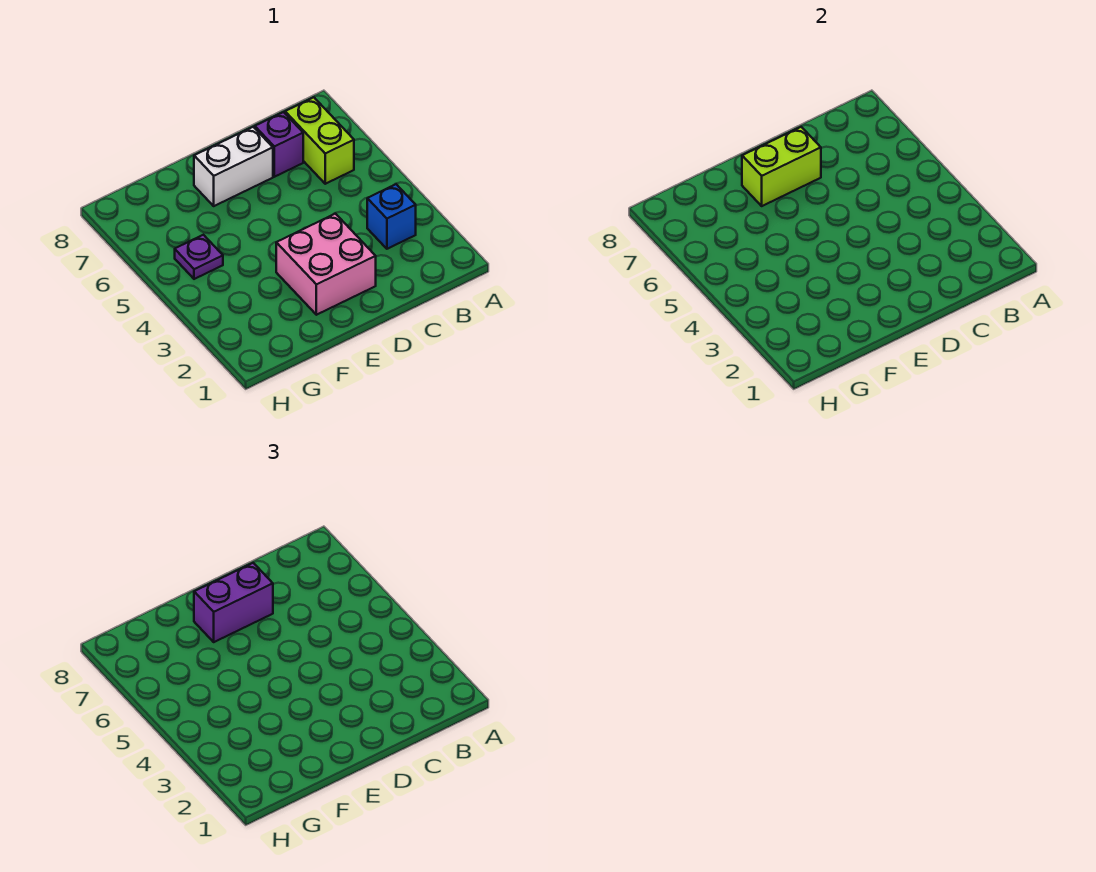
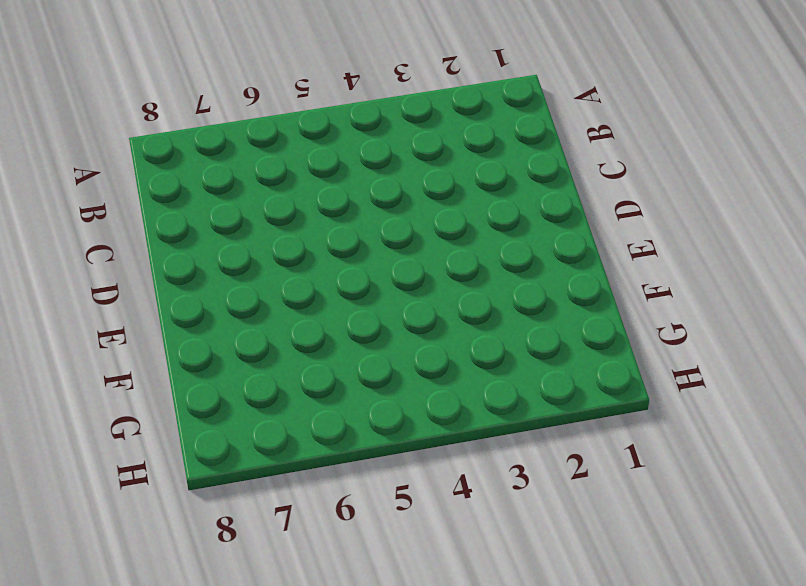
none -> blue 1x1 brick [367,184,416,249]
none -> lime 1x2 brick [285,97,354,184]

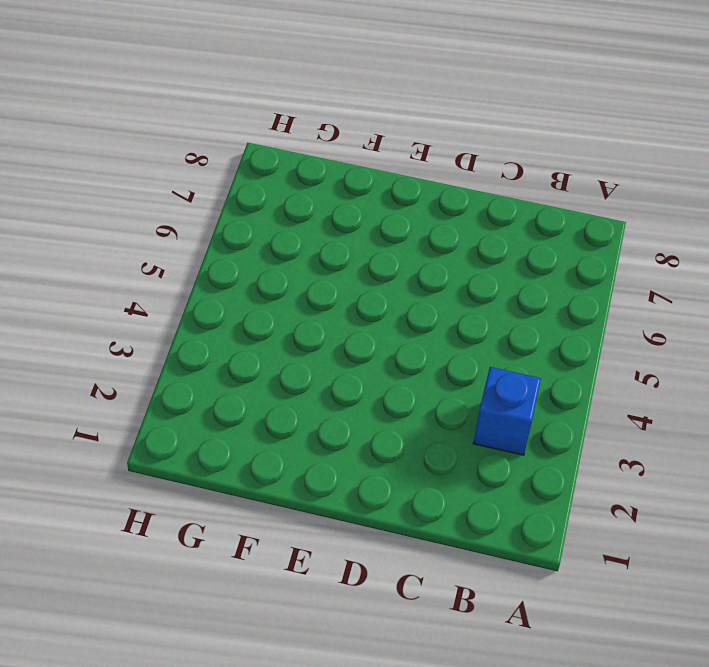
none -> lime 1x2 brick [285,97,354,184]
none -> purple 1x1 brick [255,112,303,177]

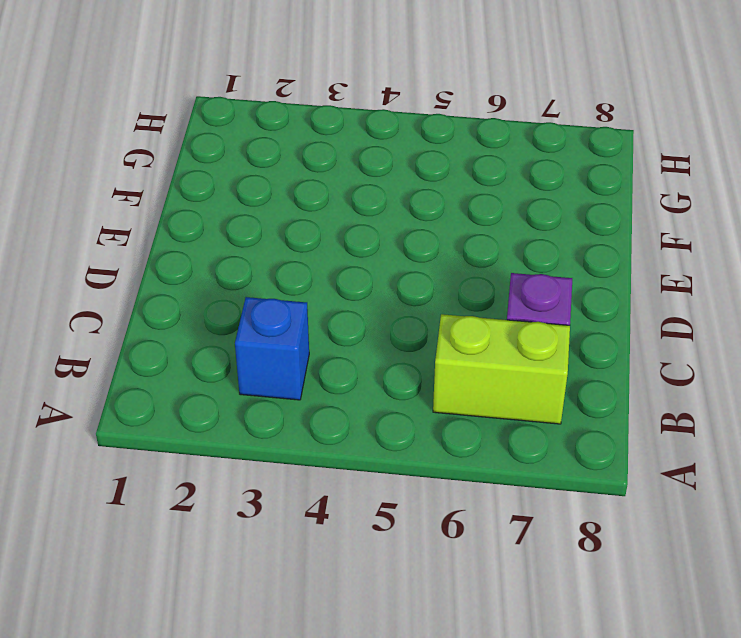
none -> pink 2x2 brick [276,214,376,315]
none -> white 1x2 brick [194,127,273,206]

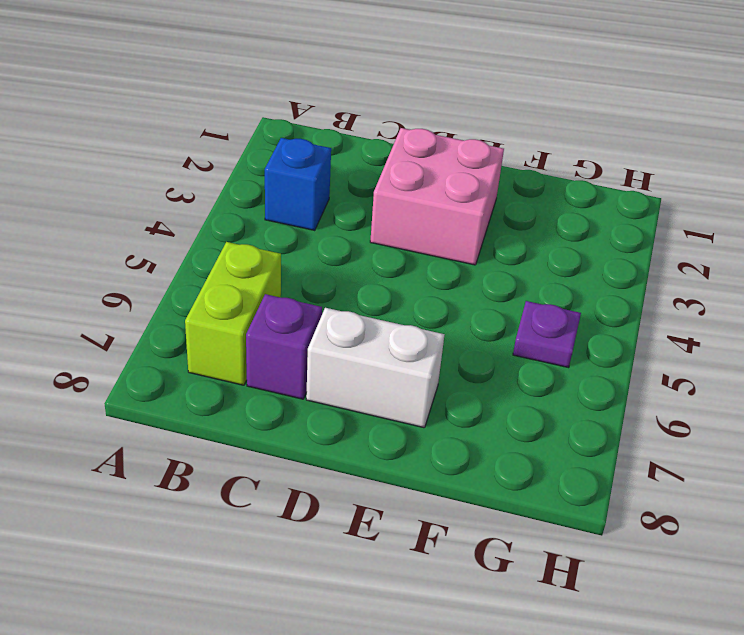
none -> lime 1x2 brick [742,127,821,206]
none -> purple 1x2 brick [194,563,273,642]

